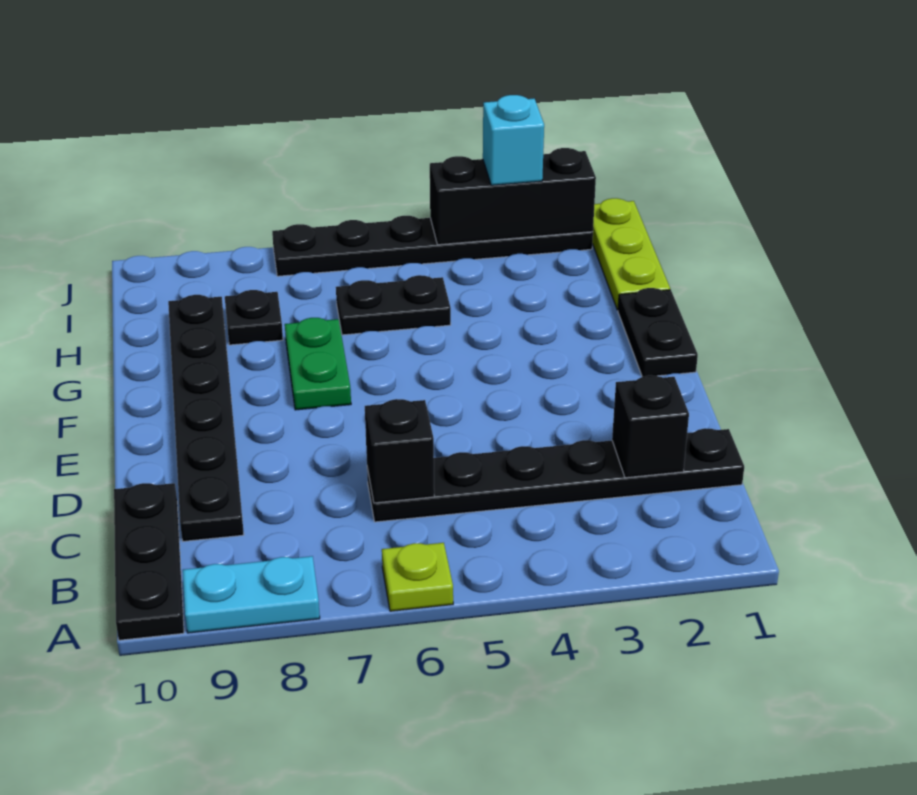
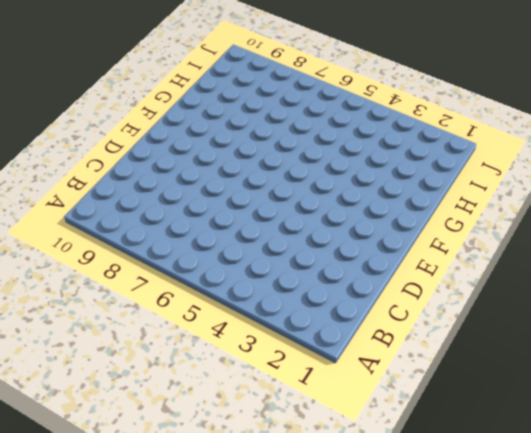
none -> lime 1x1 plate [382,543,453,611]
none -> cyan 1x2 plate [183,556,320,633]
none -> black 1x3 plate [114,483,184,640]

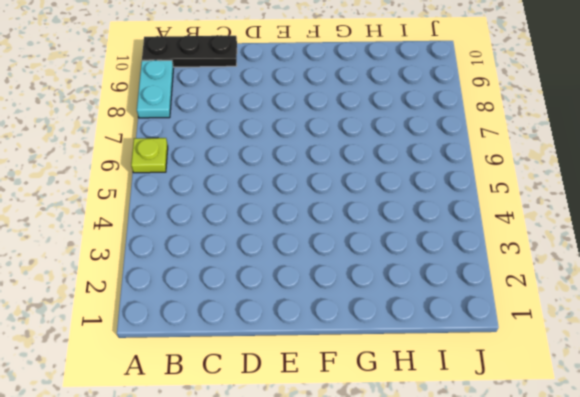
none -> black 1x6 plate [367,428,744,522]
none -> black 1x6 plate [168,295,244,541]
none -> black 1x2 plate [618,288,698,377]

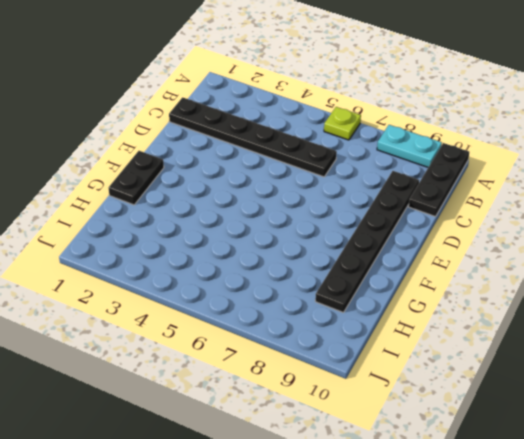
none -> green 1x2 plate [285,318,351,410]
none -> lime 1x3 plate [592,198,670,310]
none -> black 1x2 plate [336,275,451,335]

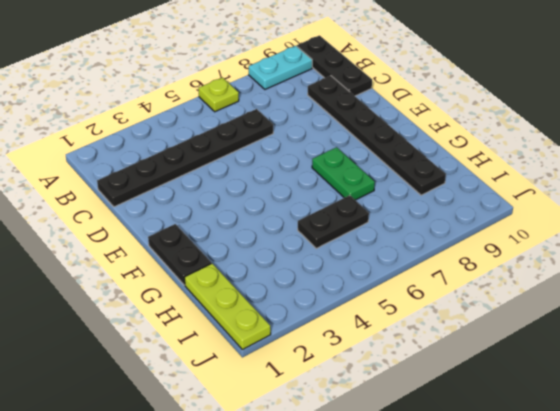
none -> black 1x1 plate [225,290,283,345]
none -> black 1x6 plate [272,216,593,276]
none -> black 1x1 brick [612,375,689,478]

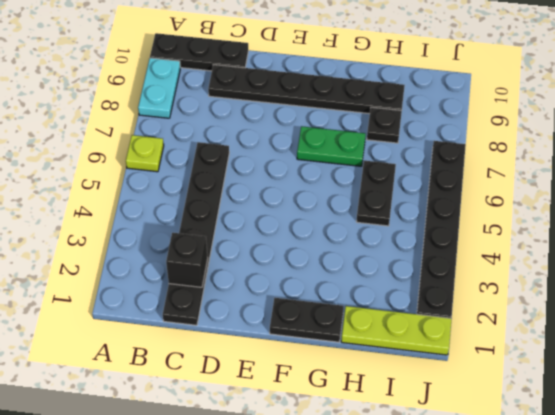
none -> black 1x1 brick [365,399,434,503]
none -> black 1x3 brick [430,148,596,245]
none -> cyan 1x1 brick [483,95,544,185]

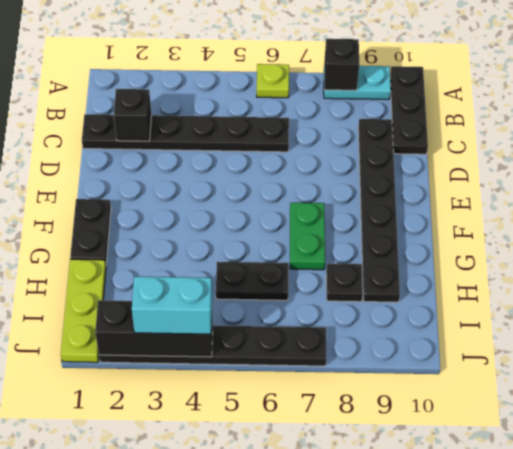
black 1x1 brick [324,39,359,90] -> black 1x1 brick moved to [365,399,434,503]
cyan 1x2 brick [132,277,212,334] -> cyan 1x1 brick [483,95,544,185]

